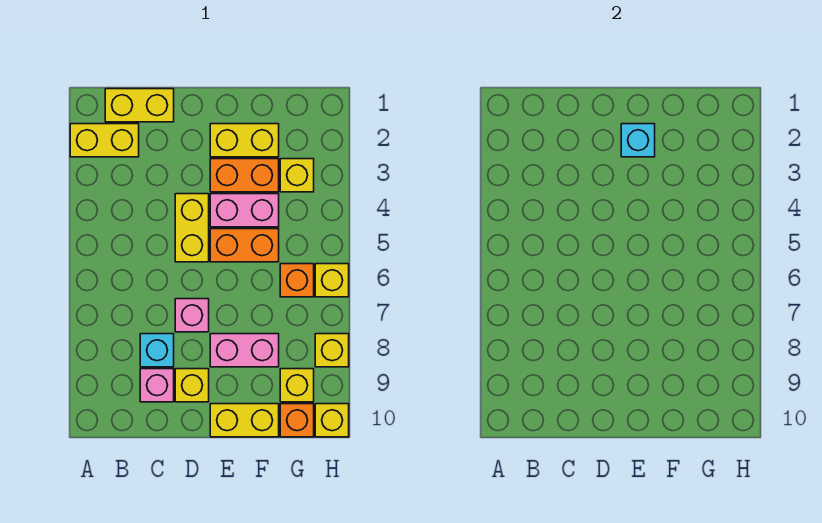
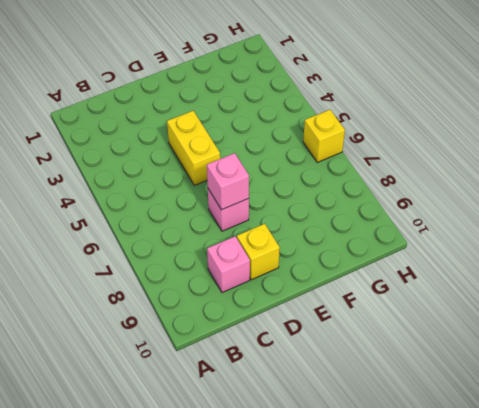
pink 1x1 brick [207,153,249,210] -> none
none -> yellow 1x2 brick [70,124,139,157]
none -> yellow 1x2 brick [105,89,174,122]
none -> cyan 1x1 brick [140,334,174,367]

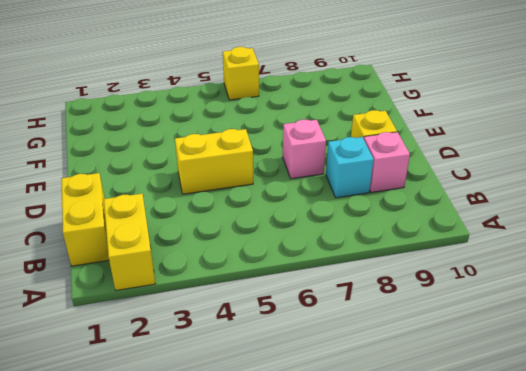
none -> yellow 1x2 brick [210,124,279,157]
none -> orange 1x2 brick [210,159,279,192]
none -> pink 1x2 brick [210,194,279,227]

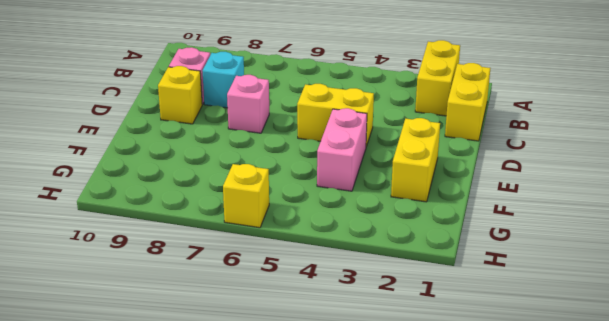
none -> orange 1x2 brick [210,159,279,192]
none -> orange 1x2 brick [210,229,279,262]
none -> pink 1x2 brick [210,334,279,367]

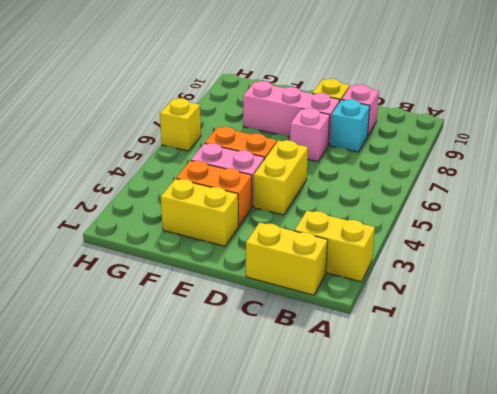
pink 1x3 brick [243,81,340,145] -> pink 1x2 brick [210,334,279,367]
none -> yellow 1x2 brick [210,404,279,437]
none -> yellow 1x1 brick [280,159,314,192]
none -> orange 1x1 brick [280,264,314,297]

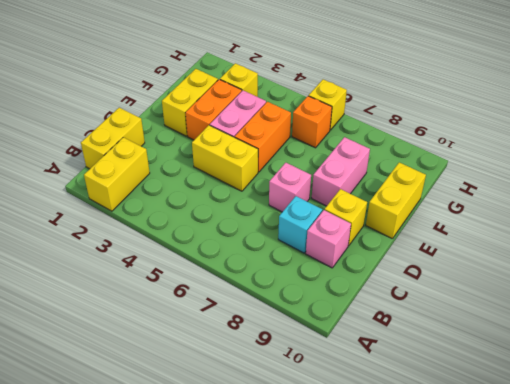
none -> yellow 1x1 brick [280,369,314,402]
none -> orange 1x1 brick [280,404,314,437]
none -> yellow 1x1 brick [315,334,349,367]

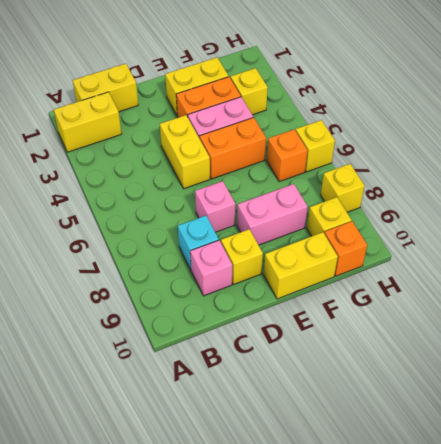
none -> yellow 1x1 brick [315,404,349,437]
none -> cyan 1x1 brick [621,124,655,157]

